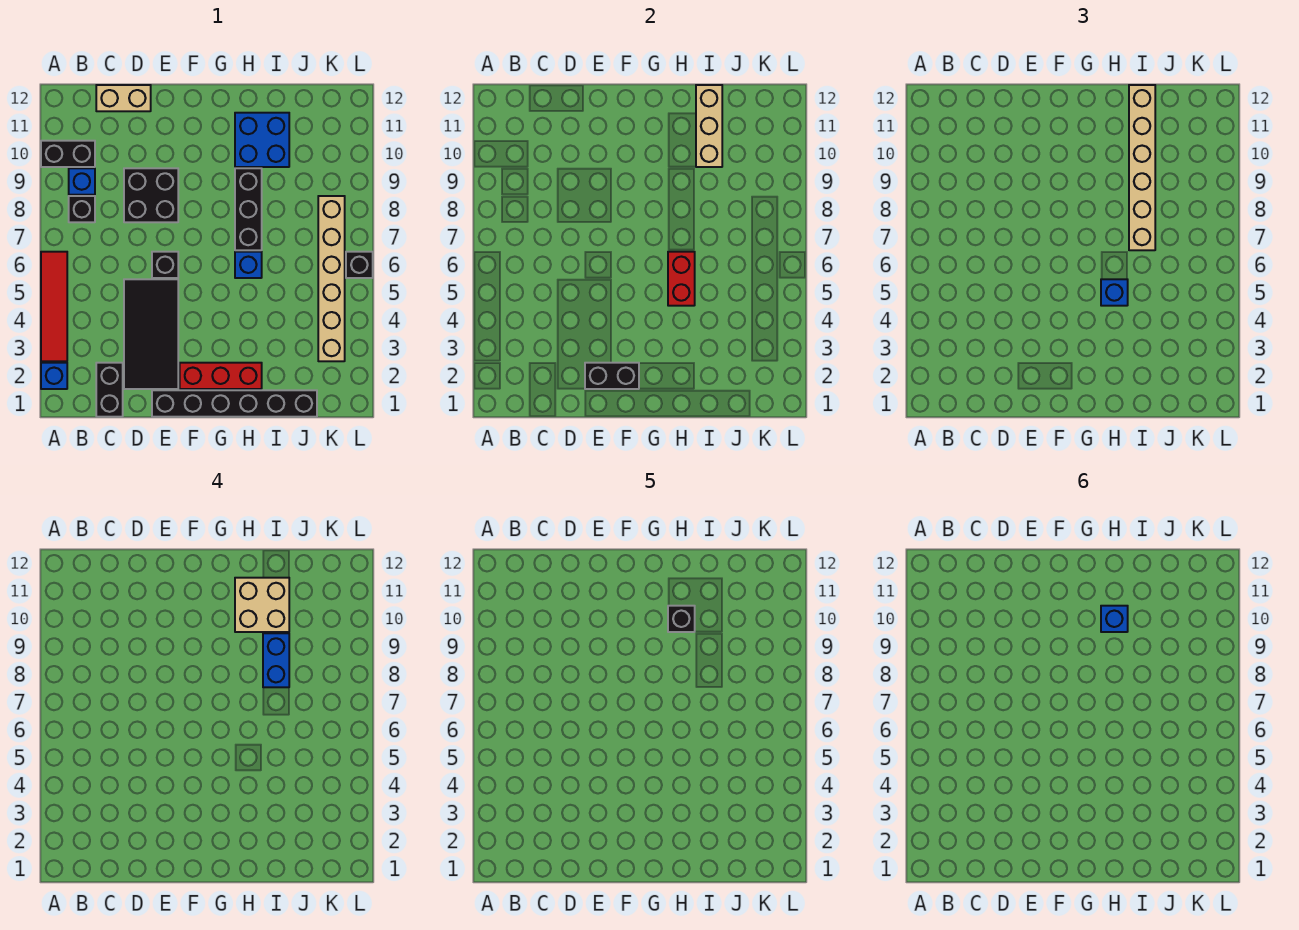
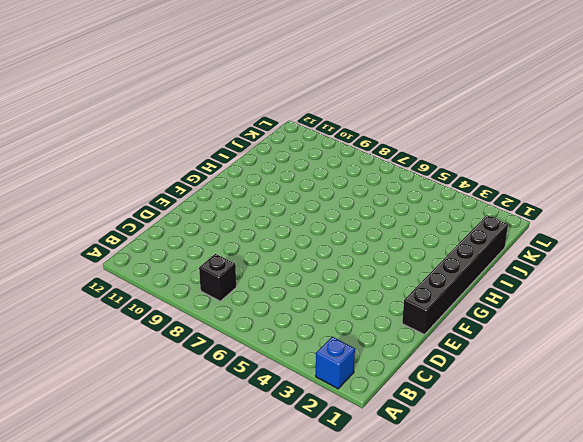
none -> red 1x4 tile [41,252,67,361]
none -> black 1x2 brick [41,141,95,167]
none -> blue 1x1 brick [69,168,95,195]

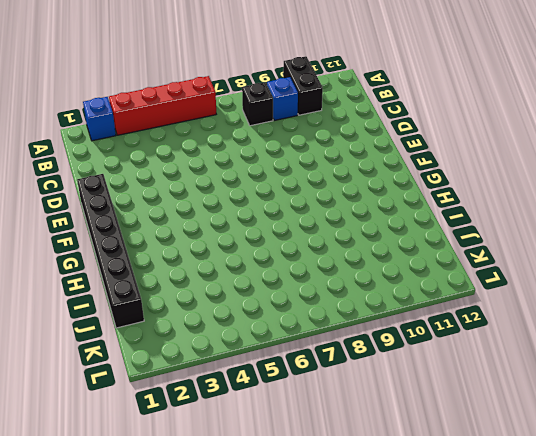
red 1x4 brick [109,76,216,135] -> red 1x4 tile [41,252,67,361]
none -> black 1x2 brick [96,363,123,417]
none -> tan 1x2 brick [96,85,151,111]
none -> black 2x4 tile [124,279,178,389]

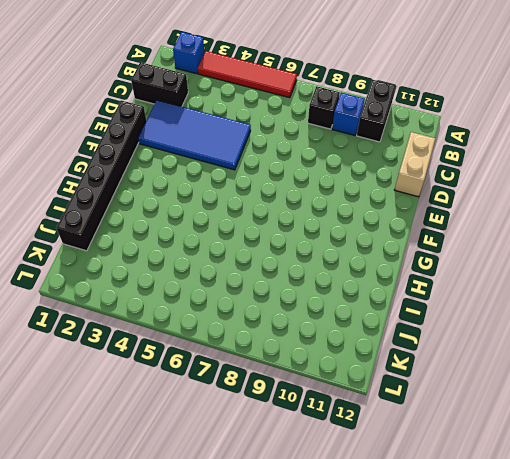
blue 2x4 tile [138,100,251,170] -> black 2x4 tile [124,279,178,389]
none -> black 2x2 brick [124,168,178,222]
none -> black 1x1 brick [152,252,178,278]
none -> red 1x3 brick [180,363,262,389]

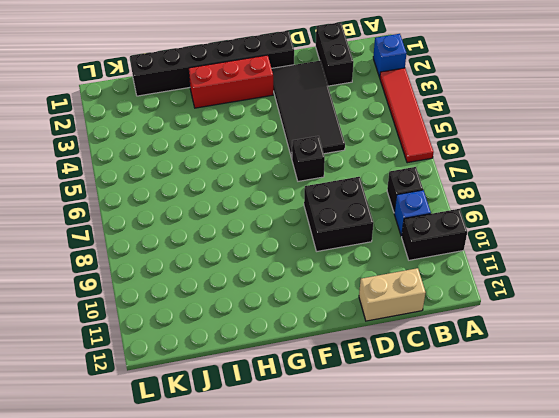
none -> blue 1x1 brick [235,252,262,278]
none -> black 1x3 brick [235,168,262,250]
none -> blue 2x2 brick [235,113,289,167]

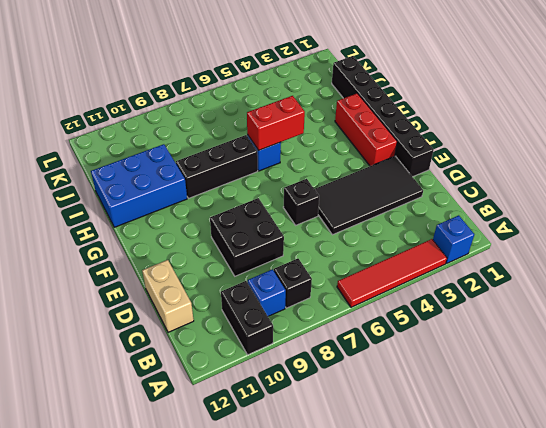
blue 2x3 brick [91,144,187,227] -> blue 2x2 brick [235,113,289,167]
none -> black 1x2 brick [96,363,123,417]
none -> tan 1x6 brick [318,196,345,361]
none -> black 1x1 brick [346,252,373,278]

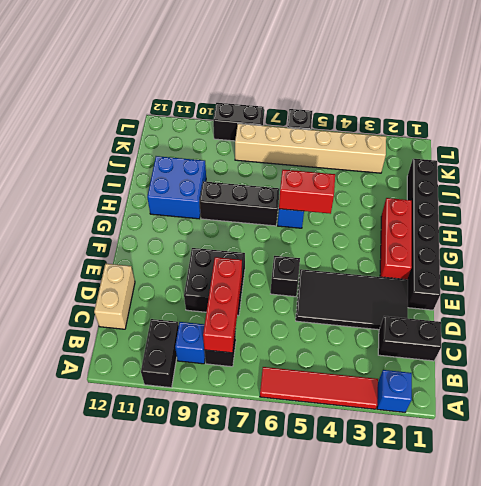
red 1x3 brick [203,257,242,353] -> none
black 1x2 brick [213,103,264,141] -> black 1x2 brick turned to [585,363,639,389]
none -> tan 1x3 brick [696,85,722,167]
none -> blue 1x1 brick [1101,279,1128,306]
none -> tan 1x6 brick [1129,85,1155,250]

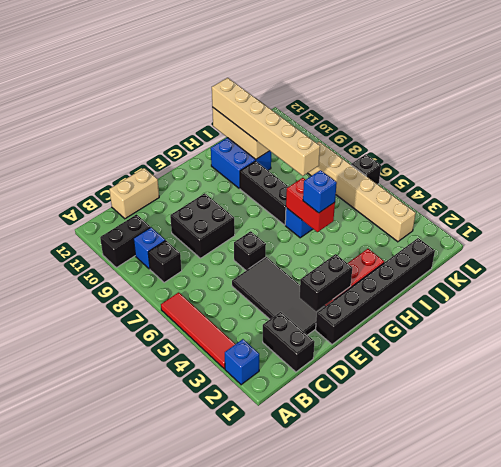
none -> tan 2x2 brick [235,578,289,632]
none -> blue 1x2 brick [263,633,289,687]
none -> black 1x1 brick [668,606,695,632]

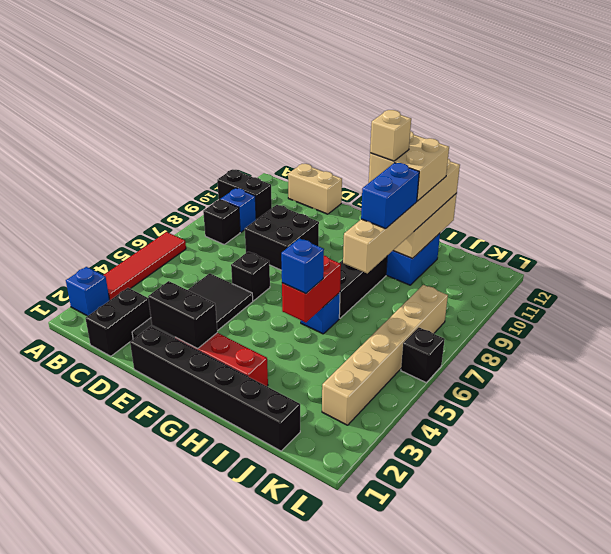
tan 1x1 brick [370,110,411,161] -> black 1x1 brick [668,606,695,632]
none -> blue 1x1 brick [1101,606,1128,632]

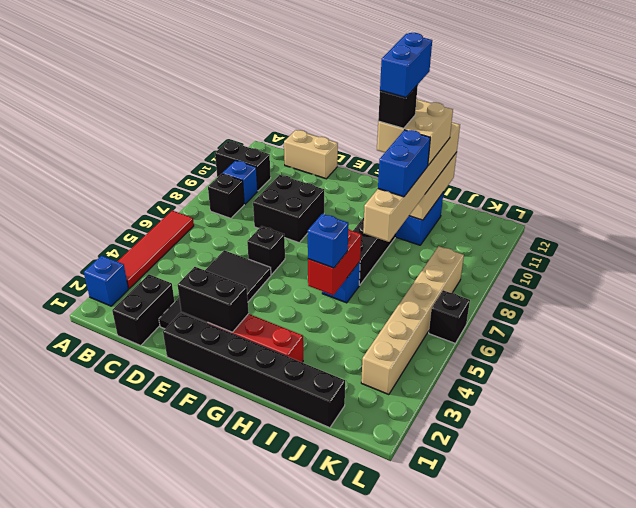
blue 1x2 brick [380,33,432,98] -> blue 1x1 brick [1101,606,1128,632]

